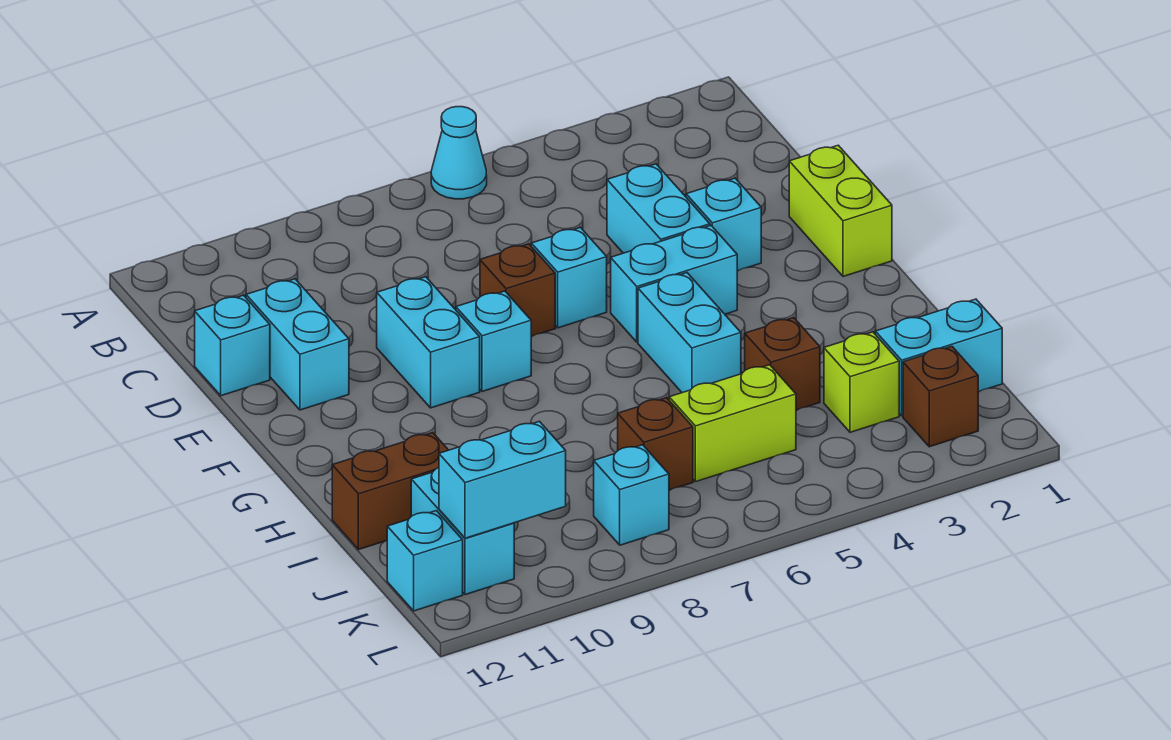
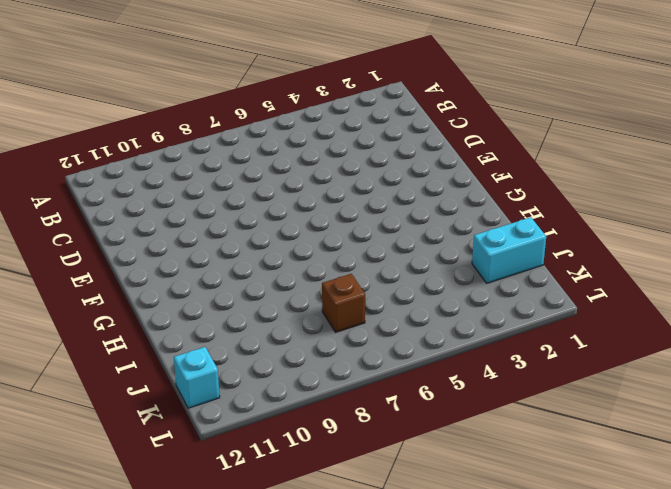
none -> cyan 1x1 cone [431,107,487,199]
none -> cyan 1x2 brick [607,164,710,253]
none -> cyan 1x2 brick [246,279,349,410]

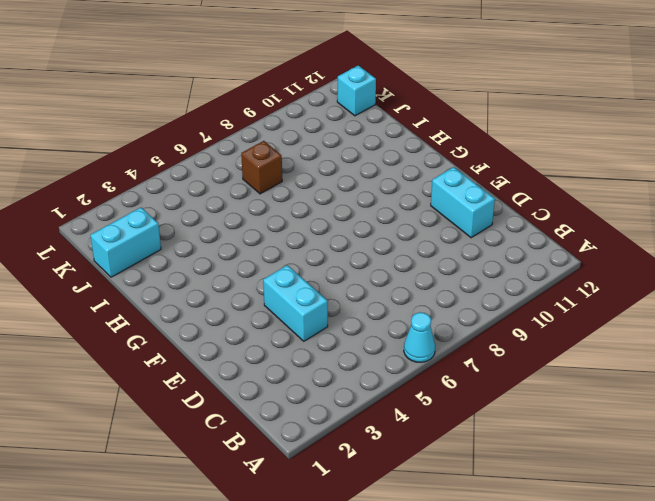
none -> cyan 1x1 brick [195,295,270,396]
none -> lime 1x2 brick [789,145,892,277]
none -> cyan 1x1 brick [686,178,761,271]

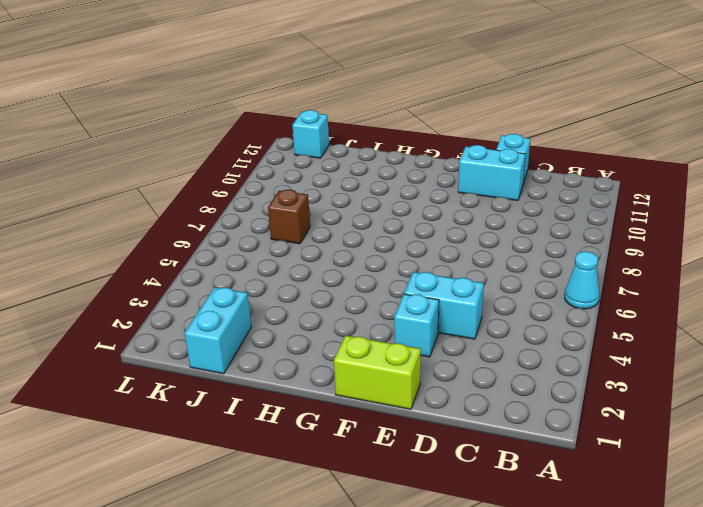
none -> cyan 1x1 brick [531,228,607,328]
none -> brown 1x1 brick [480,244,555,336]
none -> cyan 1x2 brick [377,277,480,408]

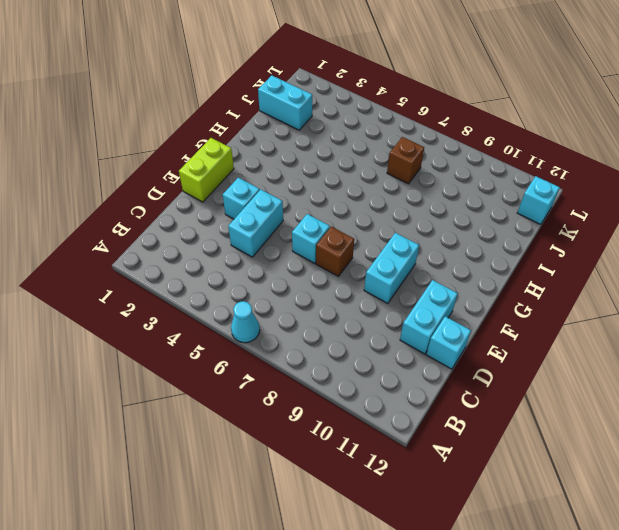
none -> cyan 1x2 brick [611,226,737,342]
none -> cyan 1x1 brick [456,291,531,392]
none -> cyan 1x2 brick [638,273,741,393]

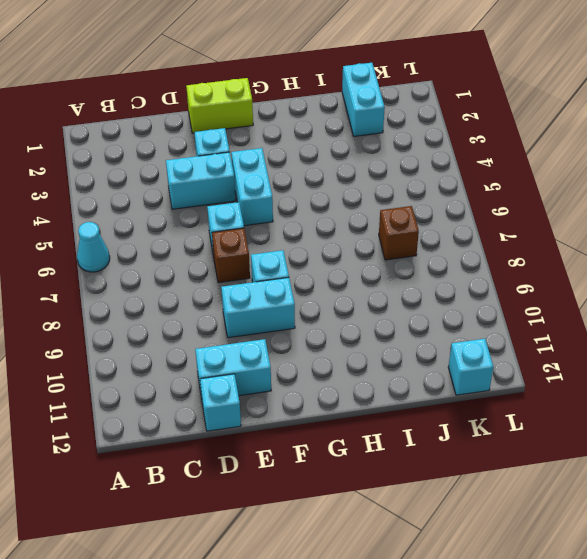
none -> cyan 1x2 brick [638,273,741,393]
none -> brown 1x1 brick [745,318,820,410]
none -> brown 1x2 brick [332,433,448,550]

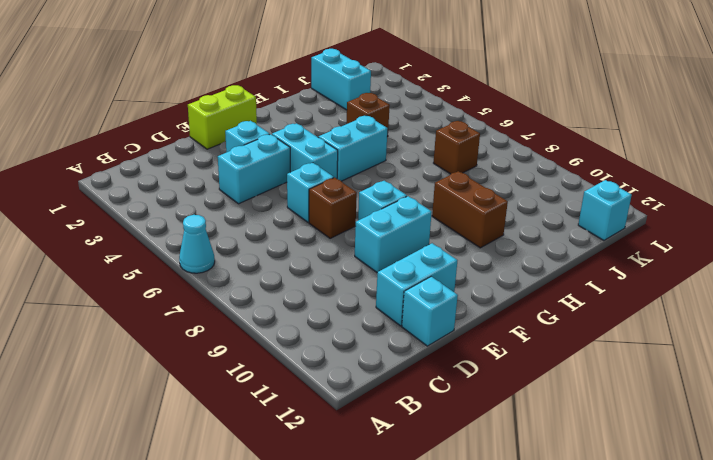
brown 1x2 brick [432,171,508,248] -> brown 1x2 brick moved to [332,433,448,550]
none -> lime 1x1 brick [824,332,899,432]
none -> lime 1x2 brick [669,365,796,482]
none -> cyan 1x2 brick [411,468,514,595]

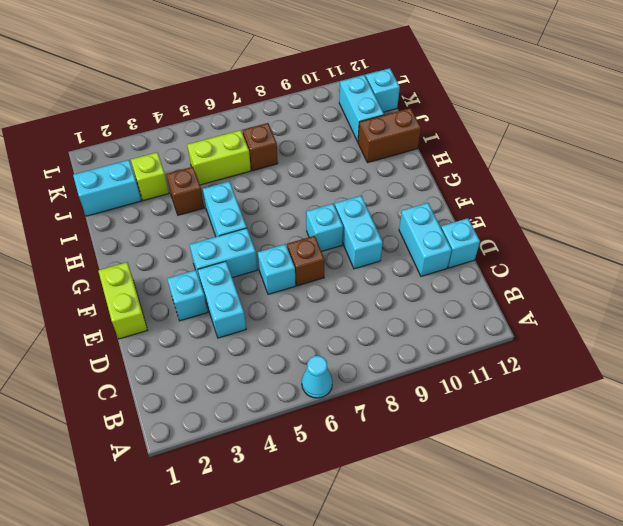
none -> brown 1x1 brick [903,346,978,447]
none -> cyan 1x1 brick [594,445,669,545]
none -> cyan 1x2 brick [439,421,566,538]

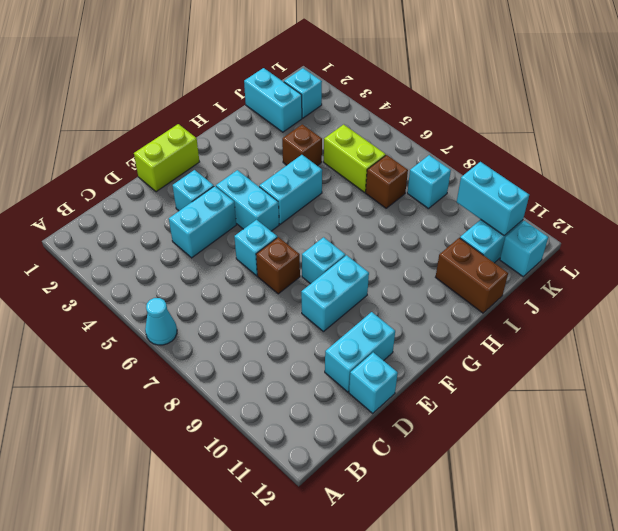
cyan 1x1 brick [284,68,322,118] -> brown 1x1 brick [903,346,978,447]
none -> lime 1x1 brick [824,332,899,432]

